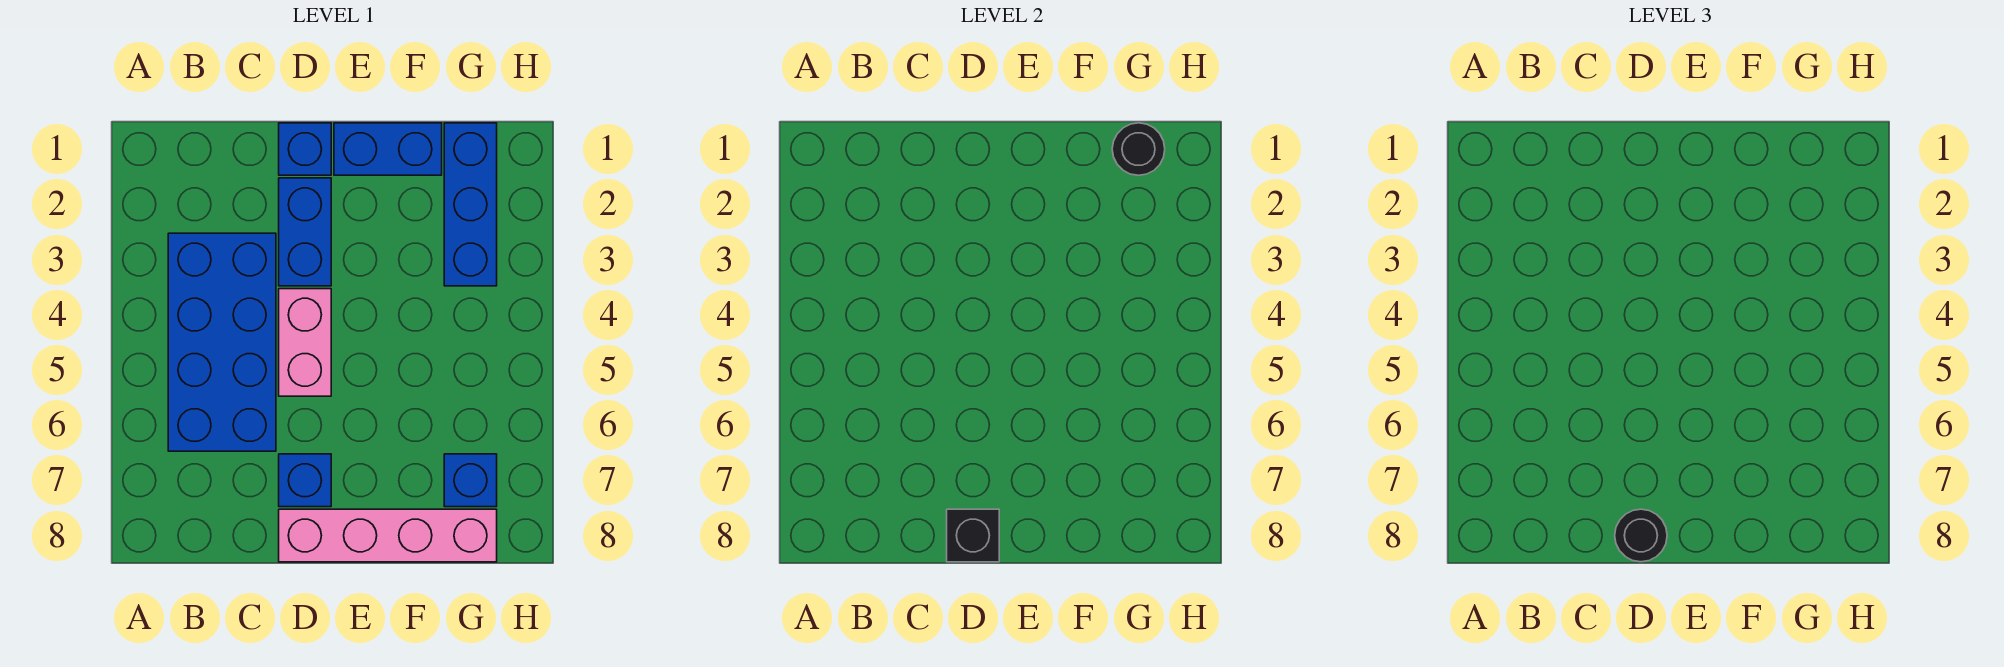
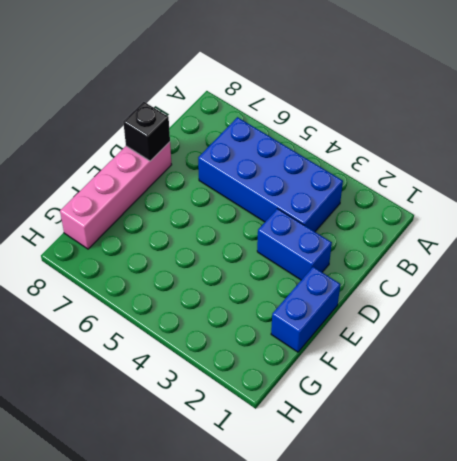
none -> blue 1x1 brick [279,123,331,175]
none -> pink 1x2 brick [279,289,331,396]
none -> blue 1x1 brick [279,454,331,507]

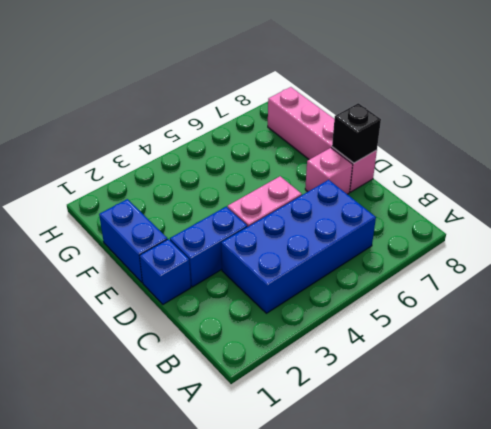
pink 1x1 brick [305,148,353,194] -> blue 1x1 brick [279,454,331,507]
none -> blue 1x3 brick [444,123,497,286]
none -> blue 1x1 brick [444,454,497,507]
none -> black 1x1 round brick [1112,123,1165,175]

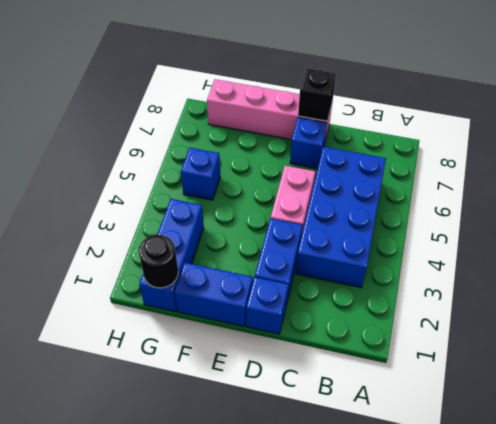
blue 1x1 brick [181,148,220,200] -> blue 1x1 brick moved to [444,454,497,507]
none -> black 1x1 round brick [1615,509,1667,562]

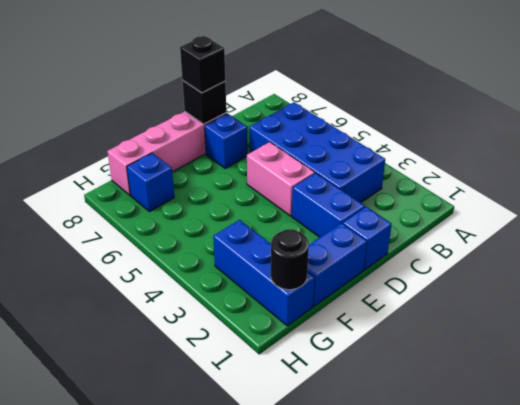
black 1x1 brick [180,36,225,93] -> black 1x1 round brick [1615,509,1667,562]

